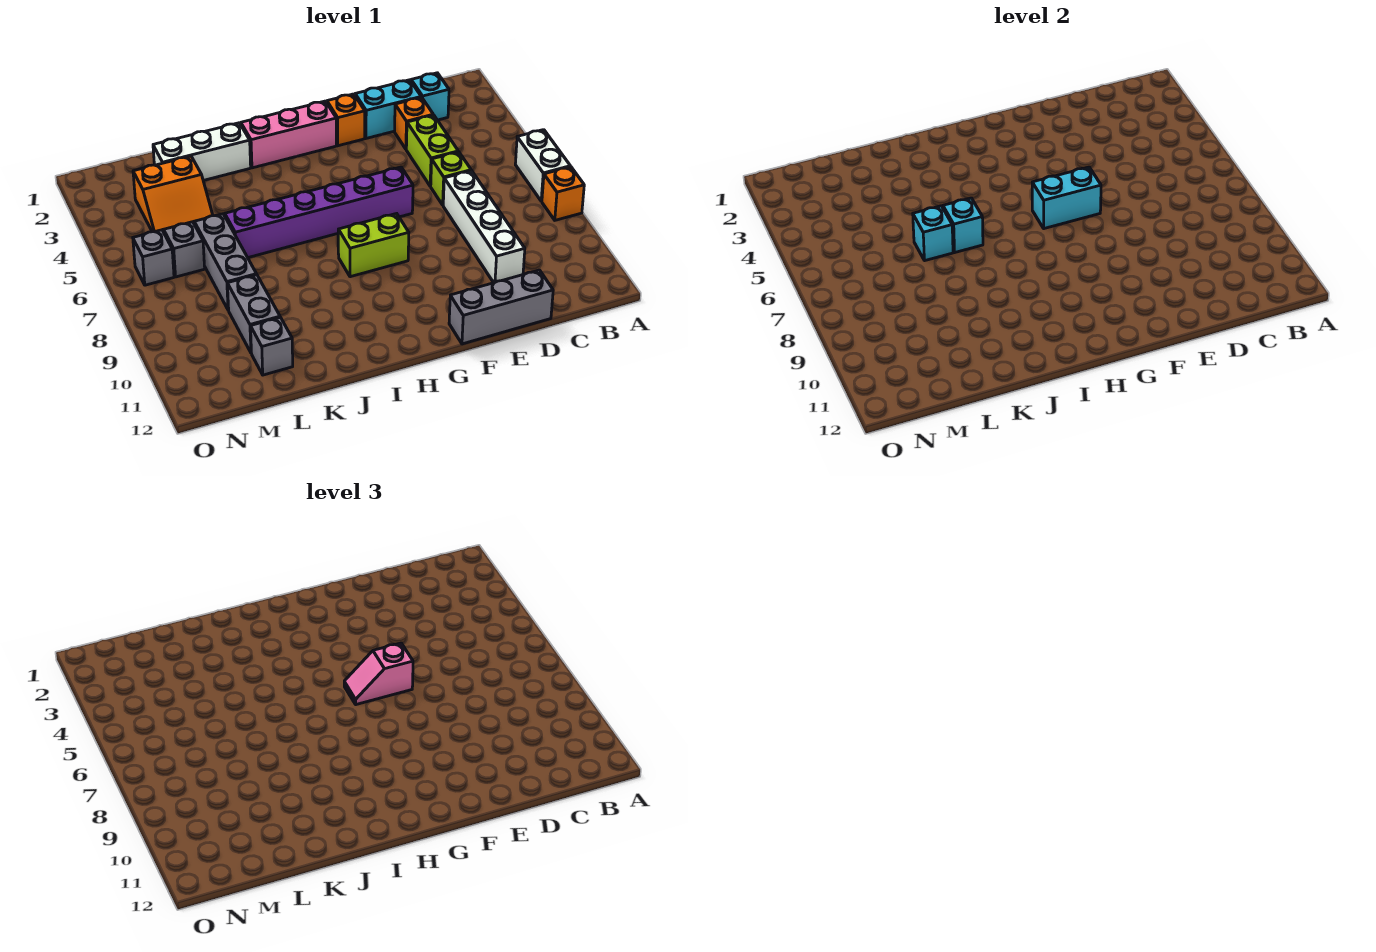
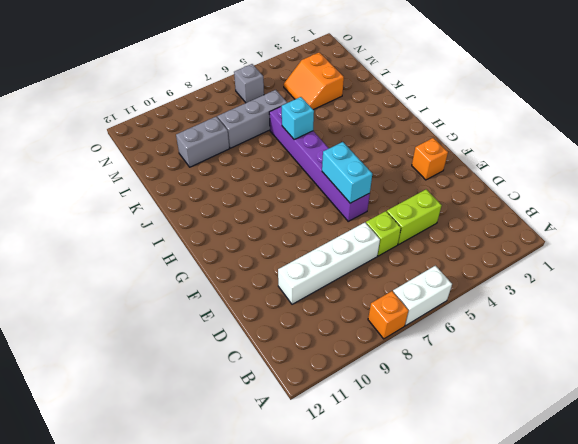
none -> cyan 1x1 brick [411,73,449,120]
none -> cyan 1x2 brick [355,80,421,138]
none -> orange 1x1 brick [395,97,433,149]

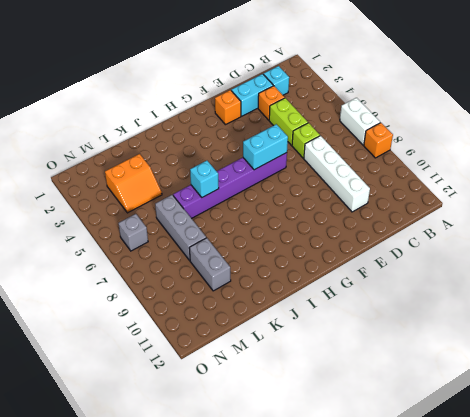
none -> grey 1x3 brick [449,270,553,344]
none -> pink 1x3 brick [241,101,336,168]
none -> lime 1x2 brick [338,214,409,277]

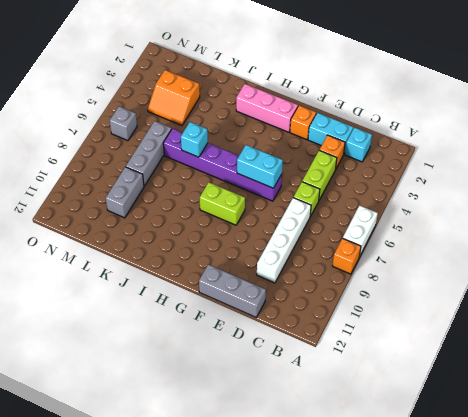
none -> white 1x3 brick [153,123,251,181]
none -> grey 1x1 brick [251,317,293,375]
none -> grey 1x1 brick [164,222,205,277]

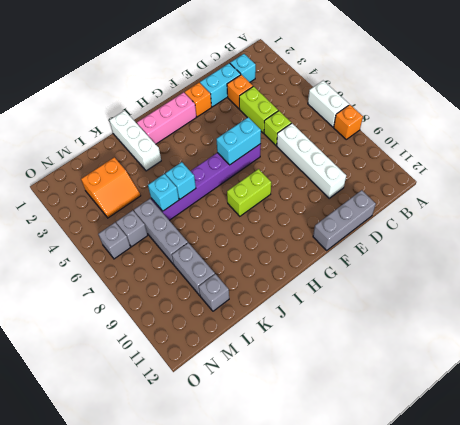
white 1x3 brick [109,110,161,171] -> white 1x3 brick turned to [153,123,251,181]
none -> pink 1x2 slope [344,643,413,705]

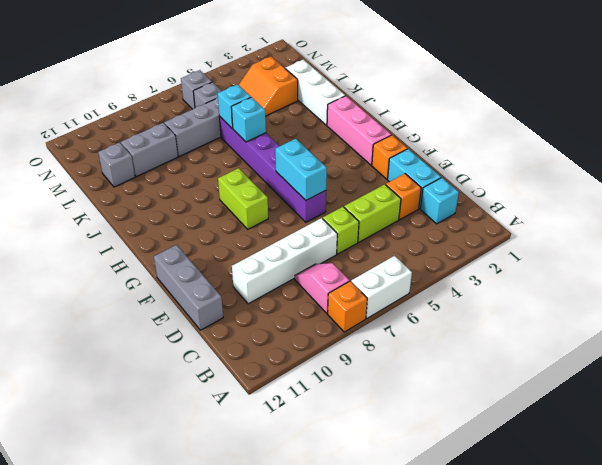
pink 1x2 slope [295,263,349,314] -> pink 1x2 slope moved to [344,643,413,705]

